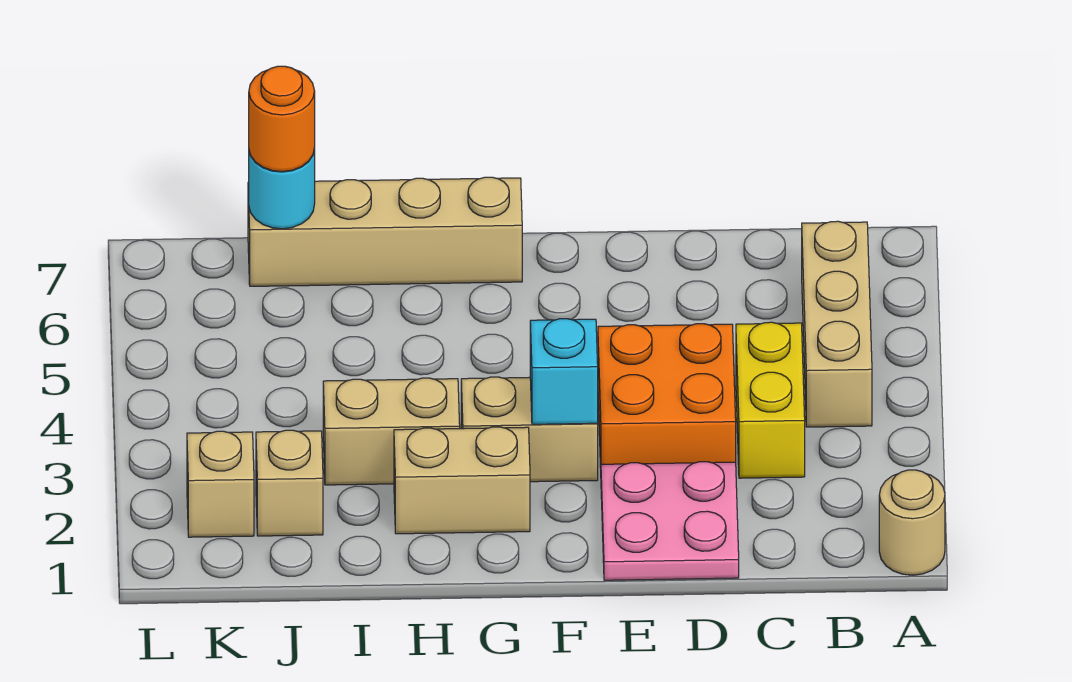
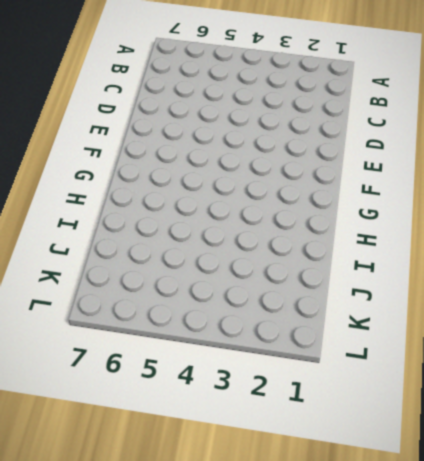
none -> tan 1x1 round brick [879,470,945,575]
none -> tan 1x3 brick [802,221,872,427]
none -> yellow 1x2 brick [736,322,805,478]

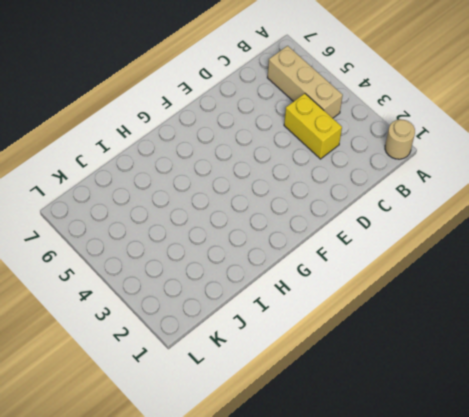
none -> pink 2x2 plate [601,462,739,580]
none -> orange 2x2 brick [598,324,736,468]
none -> tan 1x2 brick [461,377,598,482]

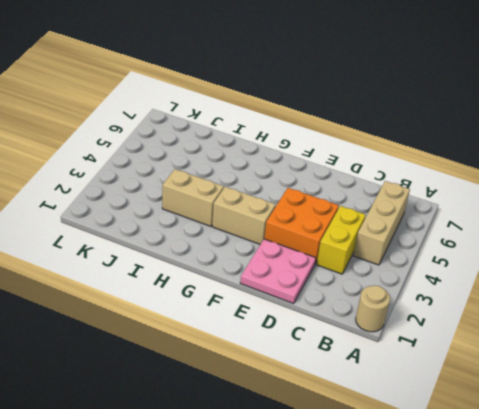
none -> tan 1x2 brick [394,427,530,534]
none -> tan 1x4 brick [248,177,522,286]
none -> tan 1x1 brick [256,430,323,536]

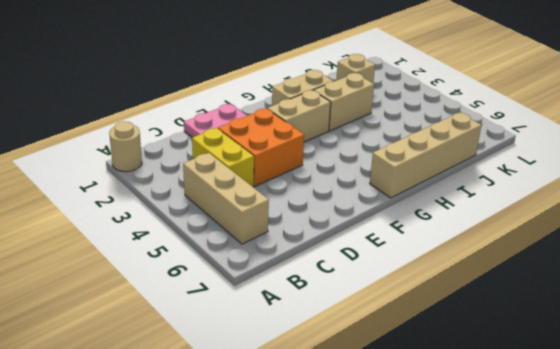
none -> tan 1x1 brick [187,431,254,537]
none -> cyan 1x1 brick [530,319,598,424]
none -> cyan 1x1 round brick [249,148,315,229]

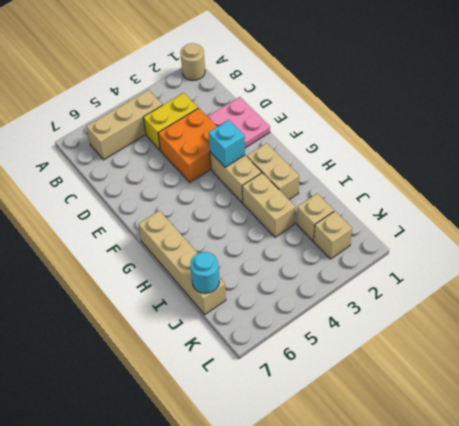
none -> orange 1x1 round brick [249,66,315,172]

